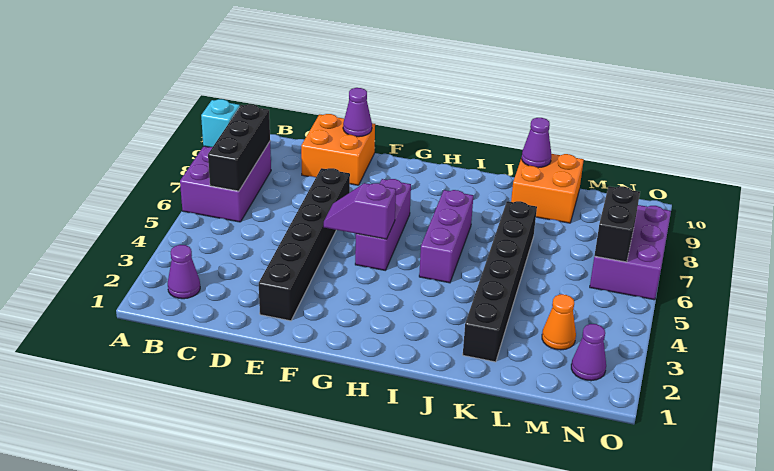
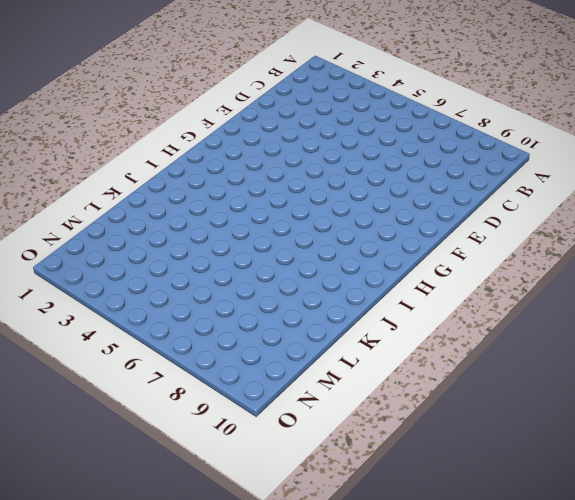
none -> purple 2x3 brick [180,142,271,222]
none -> purple 1x1 cone [168,245,200,299]
none -> orange 2x2 brick [301,114,375,185]

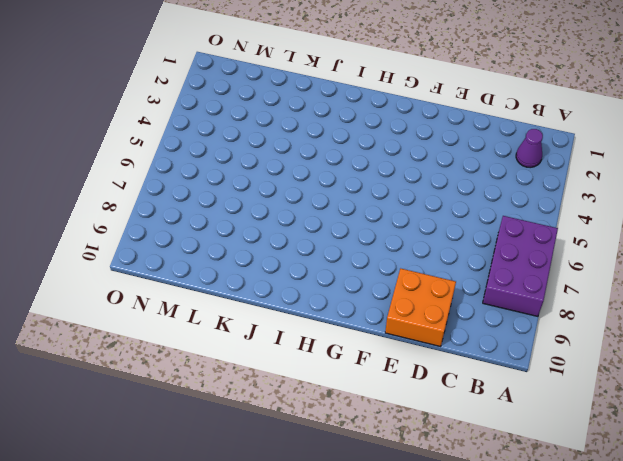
none -> black 1x6 brick [259,168,350,321]
none -> purple 1x3 brick [355,179,411,270]
none -> purple 1x3 brick [419,190,473,283]

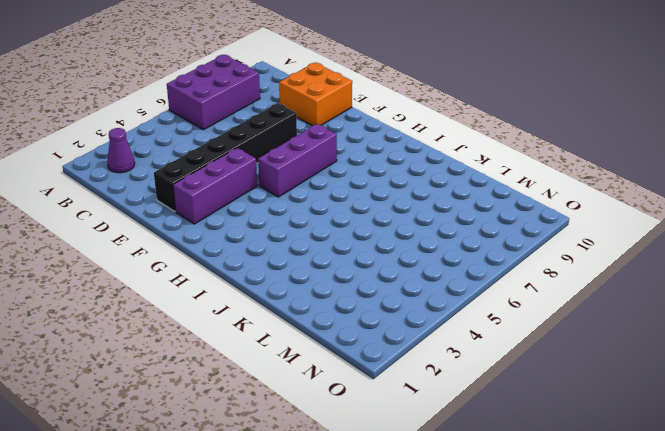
purple 1x3 brick [173,148,257,224] -> purple 1x3 brick moved to [419,190,473,283]
none -> black 1x6 brick [463,201,537,362]
none -> orange 2x2 brick [511,154,584,223]
none -> orange 1x1 cone [542,294,576,350]

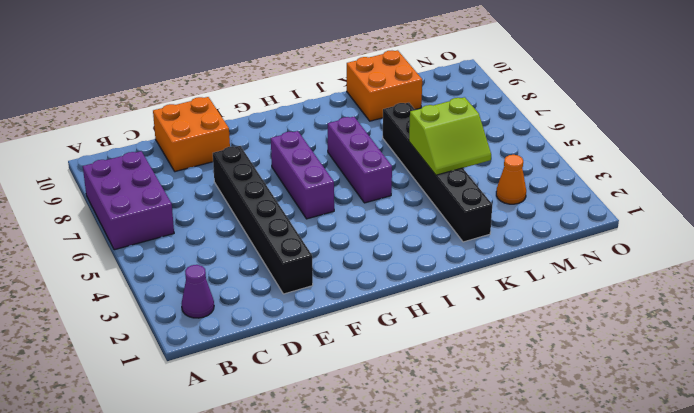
lime 2x2 slope [409,97,491,175] -> none
none -> purple 1x1 cone [571,324,606,381]
none -> purple 2x3 brick [590,205,671,300]
none -> cyan 1x1 brick [201,99,240,147]

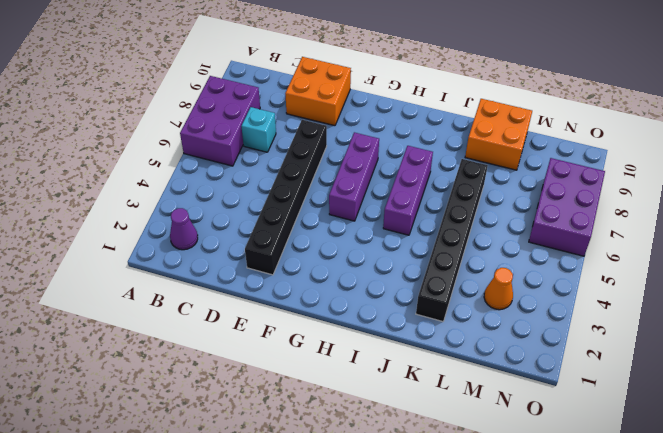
cyan 1x1 brick [241,107,276,152] -> cyan 1x1 brick moved to [201,99,240,147]
none -> purple 1x1 cone [571,324,606,381]
none -> black 1x3 brick [208,104,270,191]
none -> purple 1x1 cone [343,88,372,137]

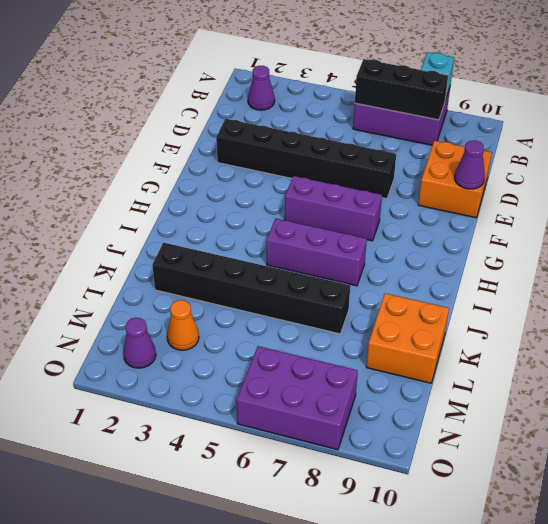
none -> purple 1x2 slope [324,183,396,239]
none -> purple 1x1 cone [522,118,551,168]
none -> black 1x2 brick [594,186,640,262]

